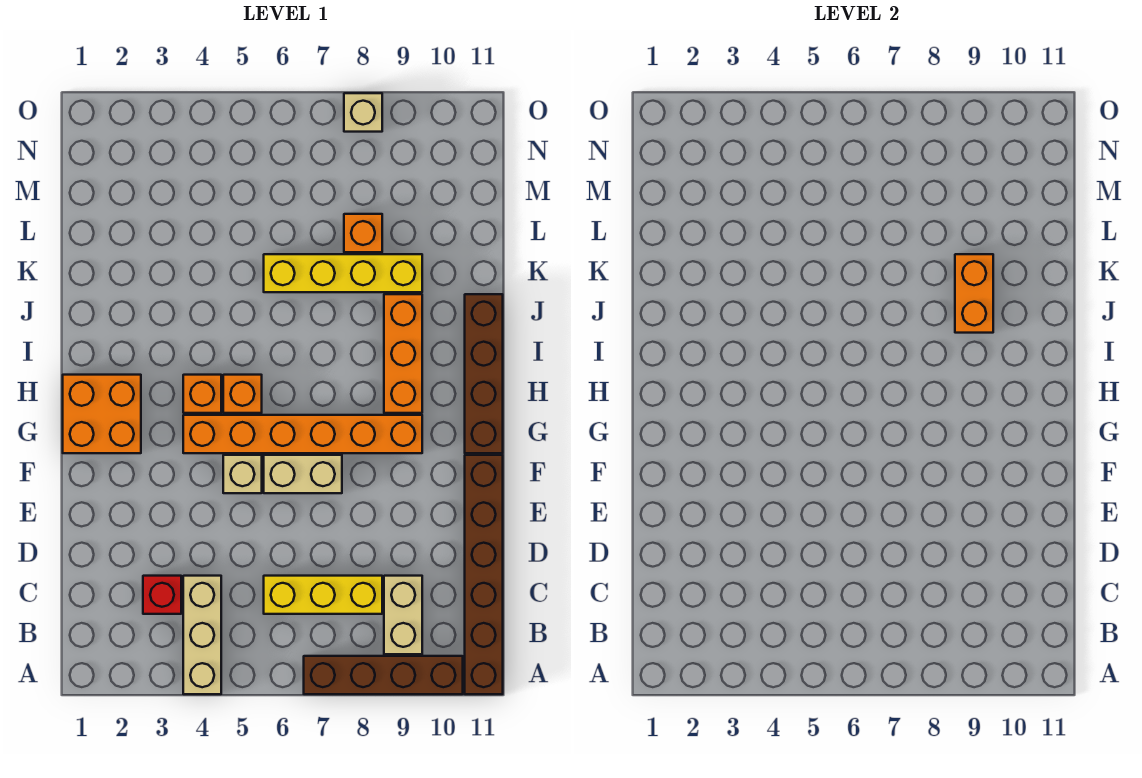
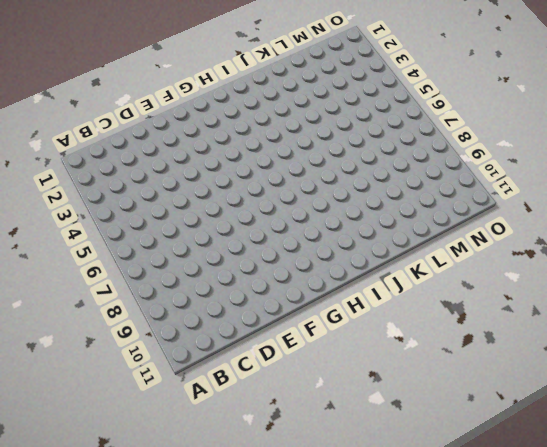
none -> tan 1x3 brick [183,576,221,694]
none -> brown 1x4 brick [304,656,463,694]
none -> brown 1x6 brick [465,455,503,694]

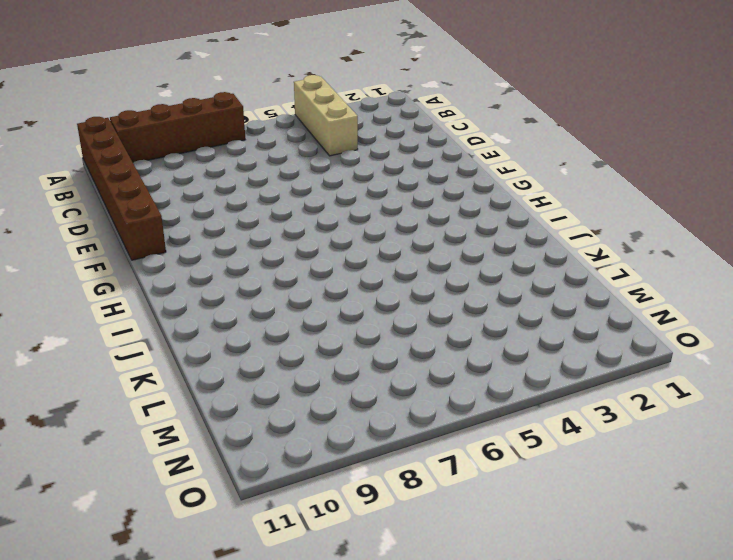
none -> tan 1x2 brick [384,576,422,654]
none -> red 1x1 brick [143,576,181,614]
none -> yellow 1x3 brick [264,576,382,614]

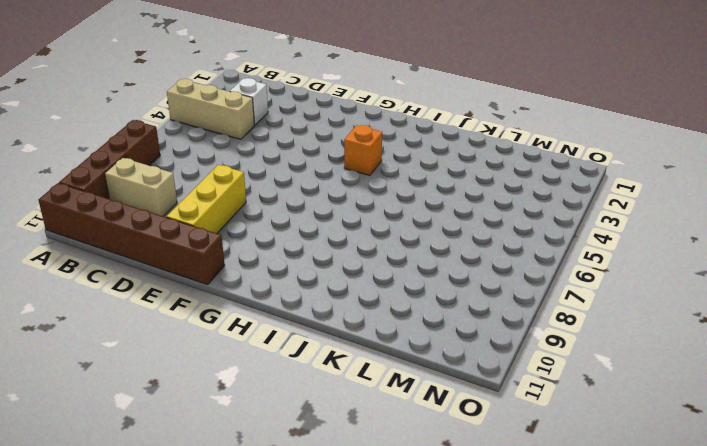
white 1x1 brick [230,78,268,125] -> red 1x1 brick [143,576,181,614]
yellow 1x3 brick [167,165,246,233] -> yellow 1x3 brick moved to [264,576,382,614]
none -> tan 1x1 brick [223,455,262,493]
none -> tan 1x2 brick [264,455,342,493]
none -> orange 2x2 brick [63,375,141,453]

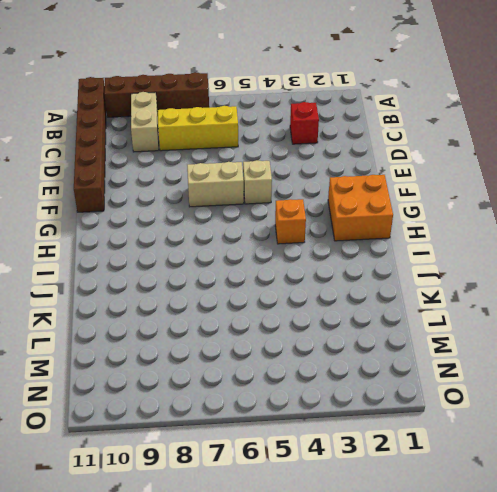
none -> tan 1x3 brick [183,576,221,694]
none -> orange 1x6 brick [183,415,422,453]
none -> brown 1x4 brick [465,294,503,453]

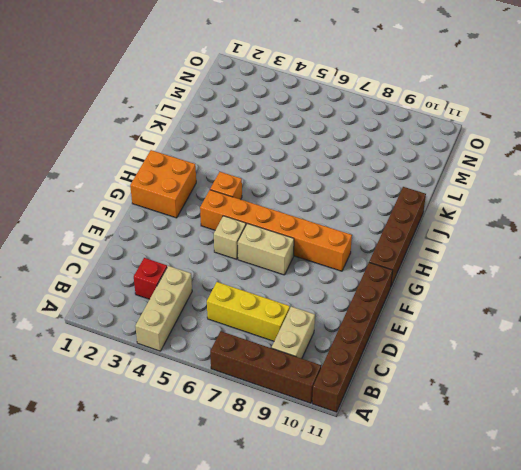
none -> orange 1x1 brick [223,375,262,413]
none -> orange 1x3 brick [384,294,422,413]
none -> yellow 1x4 brick [264,254,422,292]

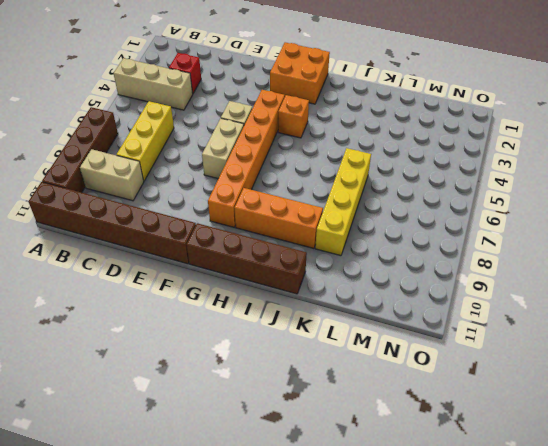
none -> orange 1x1 brick [223,375,262,413]
none -> orange 1x1 brick [344,214,382,252]
none -> tan 1x1 brick [344,93,382,132]

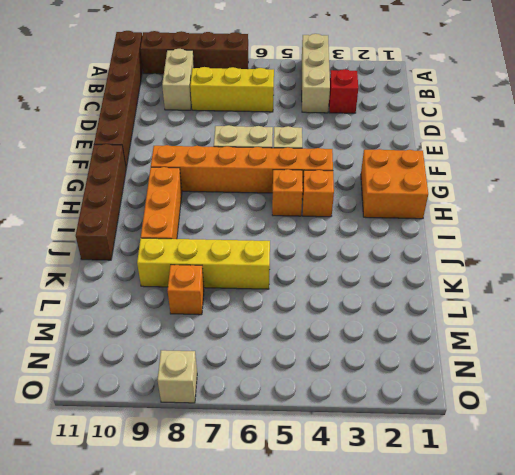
none -> orange 1x2 brick [955,254,993,333]

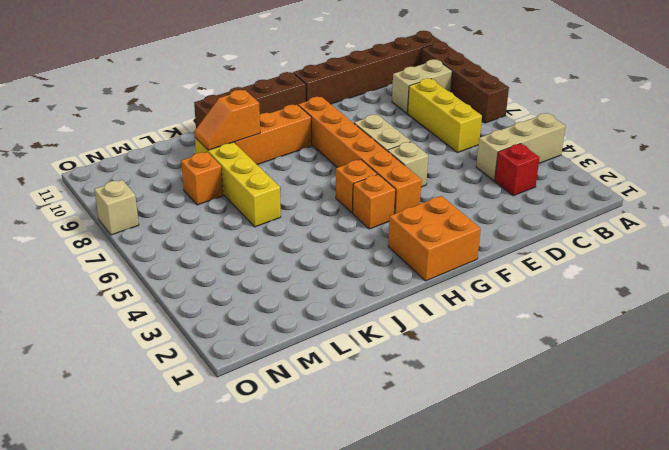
orange 1x2 slope [194,90,260,150] -> orange 1x2 brick [955,254,993,333]

